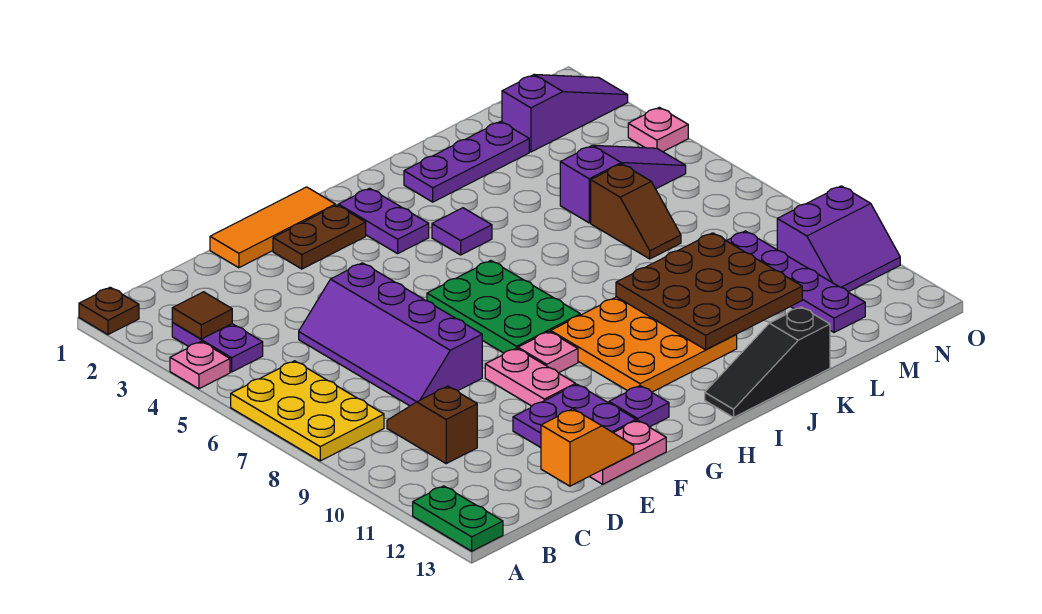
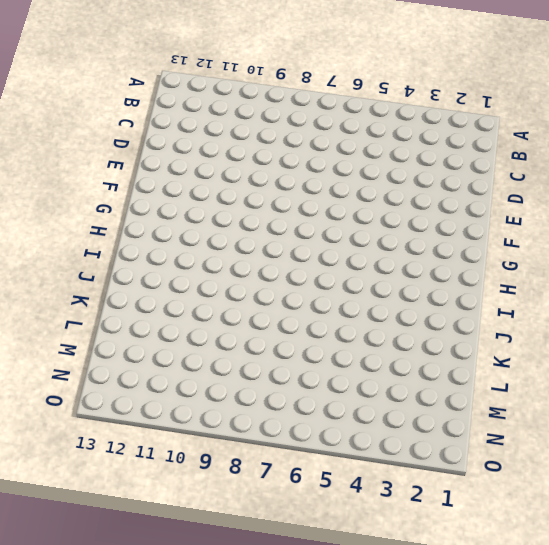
none -> brown 1x1 plate [79,287,139,335]
none -> pink 1x1 plate [170,342,230,389]
none -> yellow 2x3 plate [231,361,384,461]

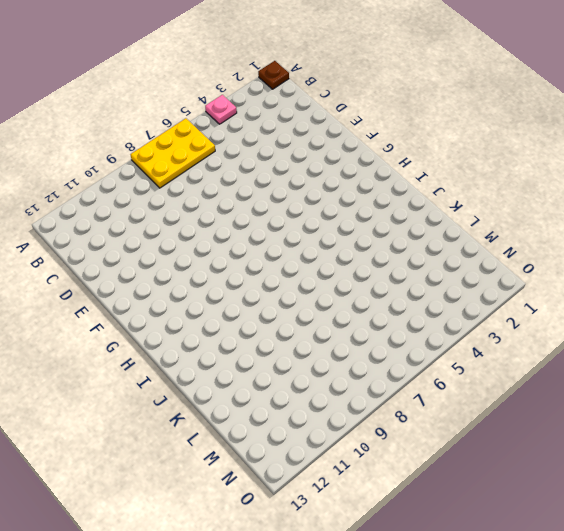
none -> green 1x2 plate [413,486,503,551]
none -> purple 1x2 plate [172,323,263,372]
none -> brown 1x2 slope [387,386,477,464]

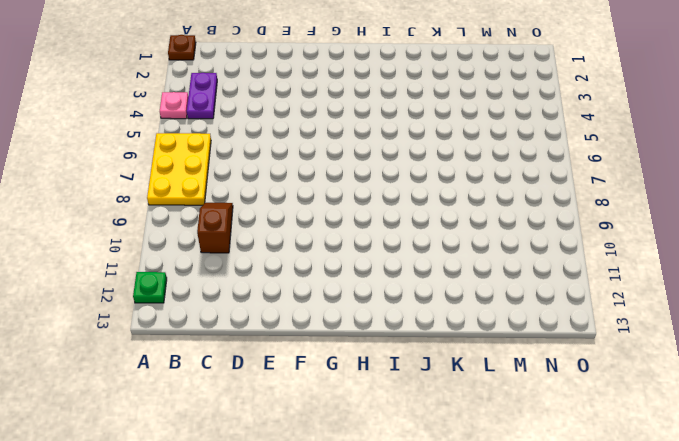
green 1x1 plate [133,272,167,303] -> green 1x2 plate [413,486,503,551]
none -> purple 2x4 slope [299,263,482,406]
none -> orange 1x3 tile [210,187,335,268]
none -> purple 2x2 plate [513,384,636,448]

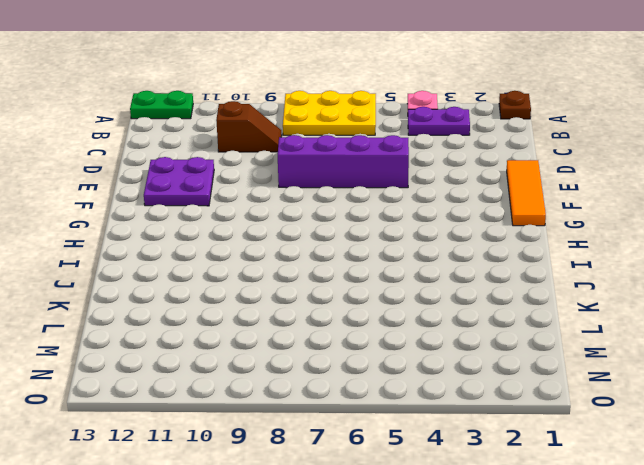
none -> pink 1x2 plate [590,420,666,484]
none -> brown 1x2 plate [273,205,366,269]
none -> pink 1x2 plate [485,348,576,406]

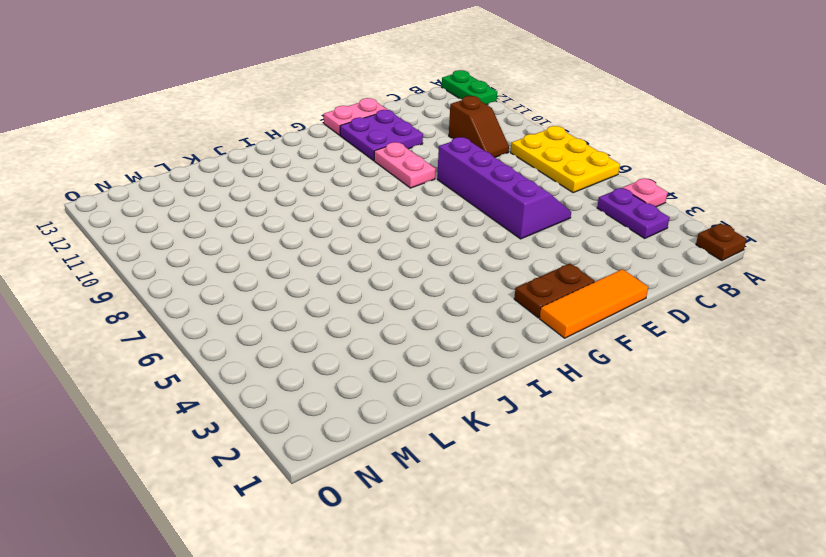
none -> green 2x3 plate [427,261,580,353]
none -> pink 1x1 plate [518,332,578,373]
none -> purple 1x1 plate [609,386,669,427]

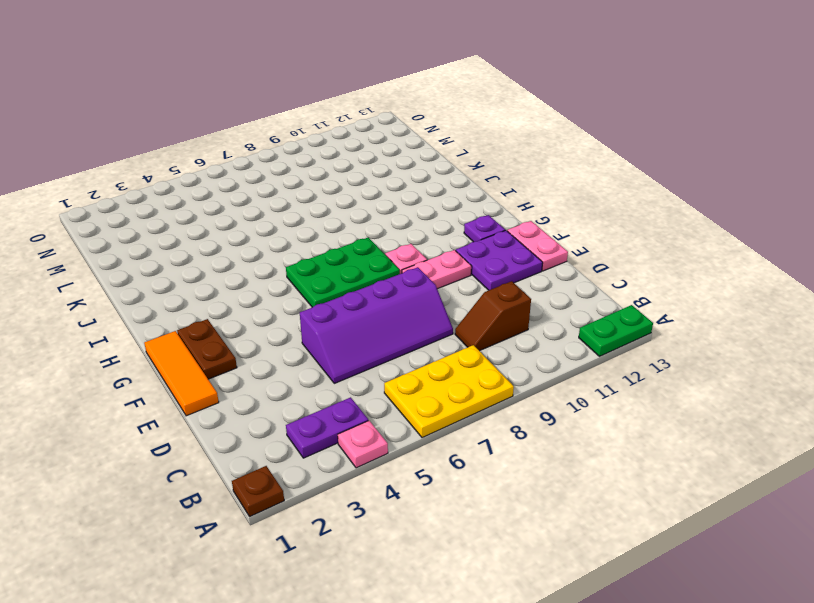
none -> purple 1x2 plate [338,188,429,254]
none -> orange 3x3 plate [551,297,737,392]
none -> purple 1x1 tile [432,208,492,255]

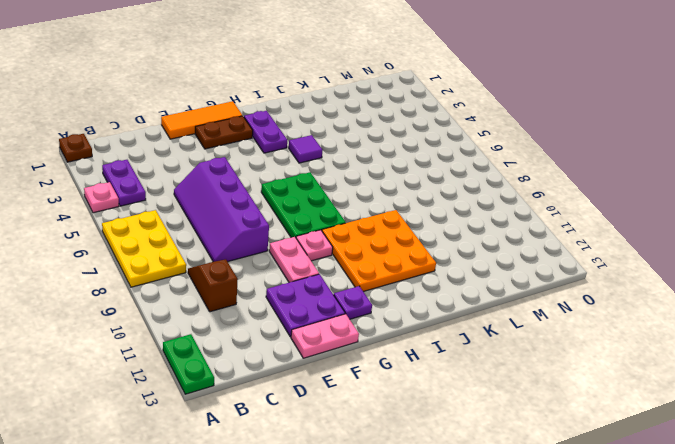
none -> black 1x3 slope [705,307,830,417]
none -> purple 1x3 plate [404,122,529,202]
none -> purple 1x3 slope [560,145,686,223]

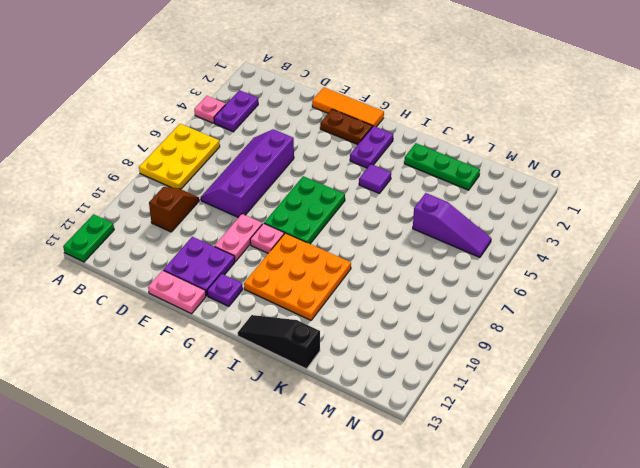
green 1x3 plate [404,143,480,190] -> purple 1x3 plate [404,122,529,202]
none -> brown 1x1 plate [79,287,139,335]
none -> brown 1x2 slope [591,164,681,259]
none -> purple 1x3 slope [502,74,628,152]

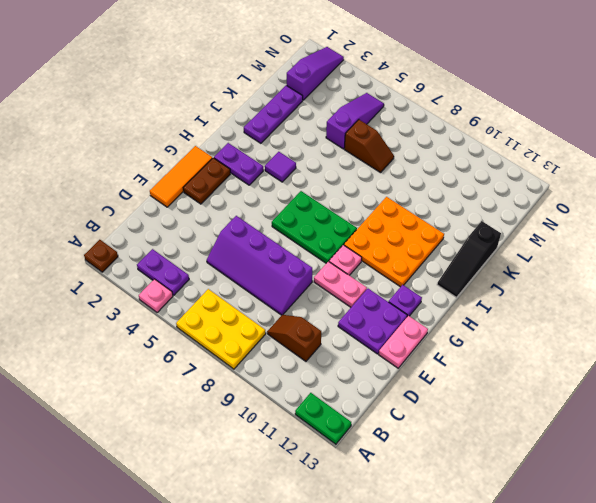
none -> purple 1x4 plate [727,231,865,332]
none -> purple 2x2 slope [777,186,900,292]
none -> pink 1x1 plate [628,107,688,152]

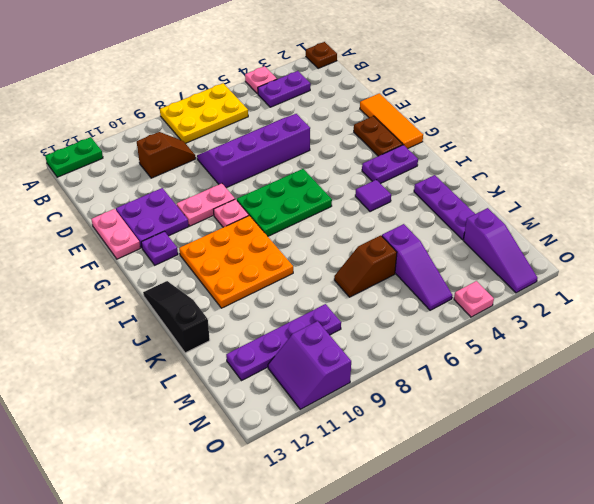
none -> brown 1x1 tile [172,292,232,339]
none -> orange 1x2 slope [541,409,634,486]
none -> brown 3x3 plate [616,233,802,350]

